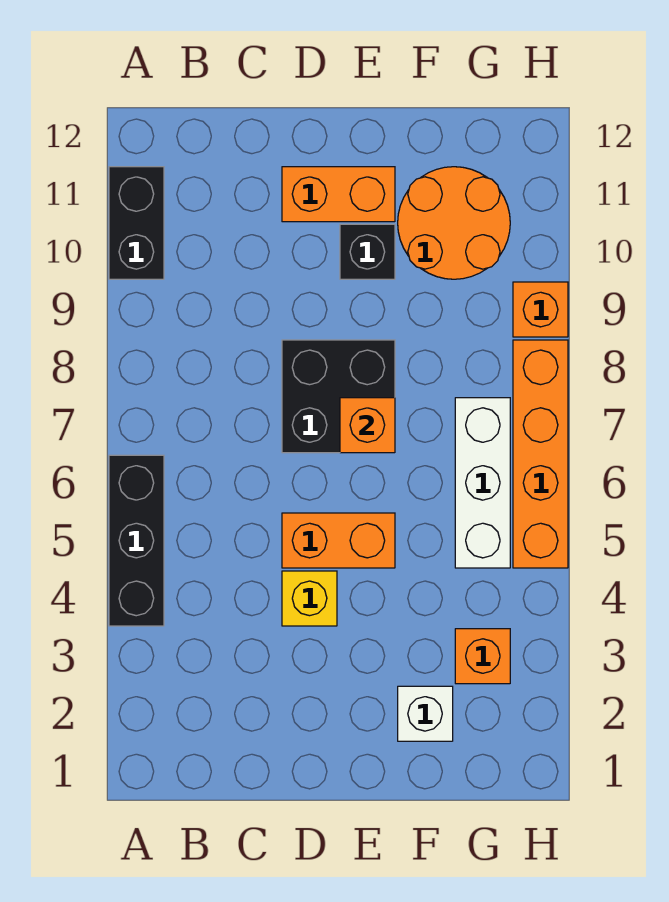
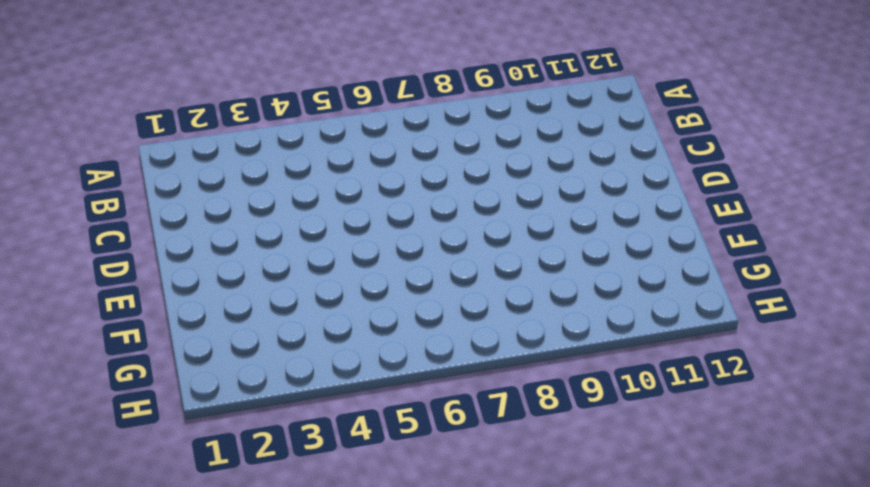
none -> black 1x3 brick [109,455,164,626]
none -> black 1x2 brick [109,167,164,279]
none -> yellow 1x1 brick [282,571,337,626]

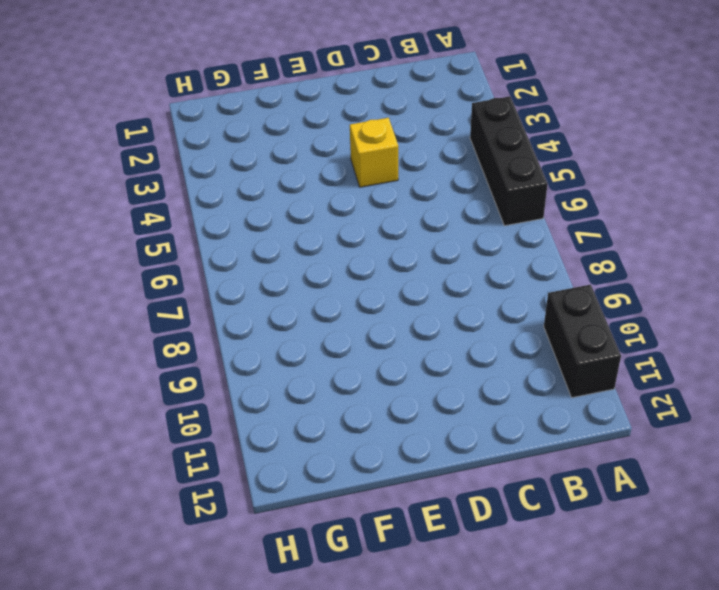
none -> orange 1x2 brick [282,513,395,568]
none -> black 2x2 brick [282,340,395,453]
none -> orange 1x2 brick [282,167,395,222]

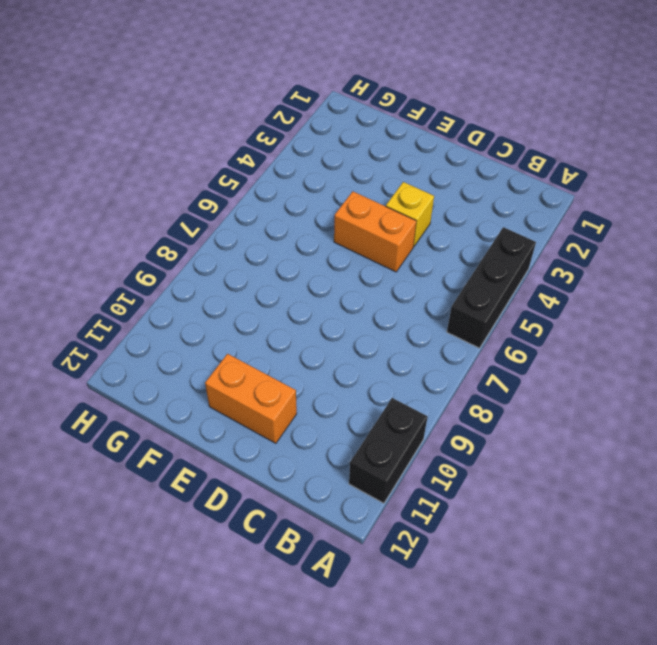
none -> black 2x2 brick [282,340,395,453]
none -> black 1x1 brick [340,224,395,279]
none -> white 1x1 brick [398,686,453,741]

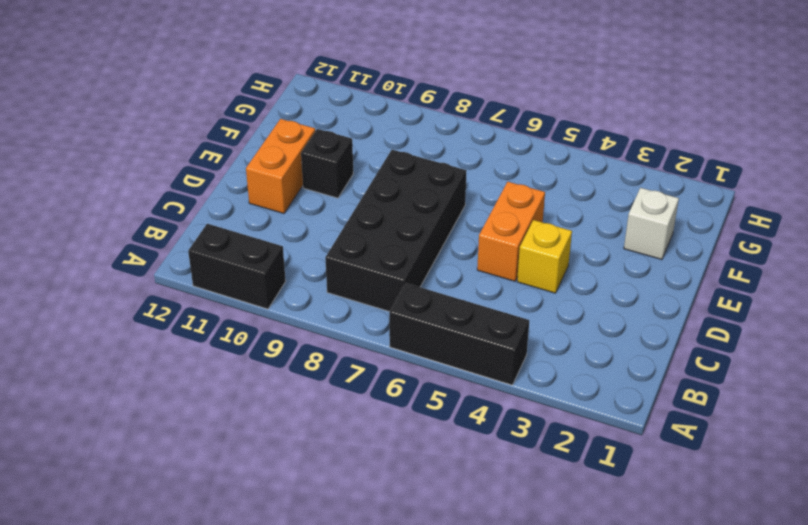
black 2x4 brick [325,150,467,311] -> black 2x2 brick [282,340,395,453]
none -> orange 2x2 round brick [398,167,510,279]
none -> orange 1x1 brick [455,629,510,684]
none -> white 1x3 brick [455,398,510,568]

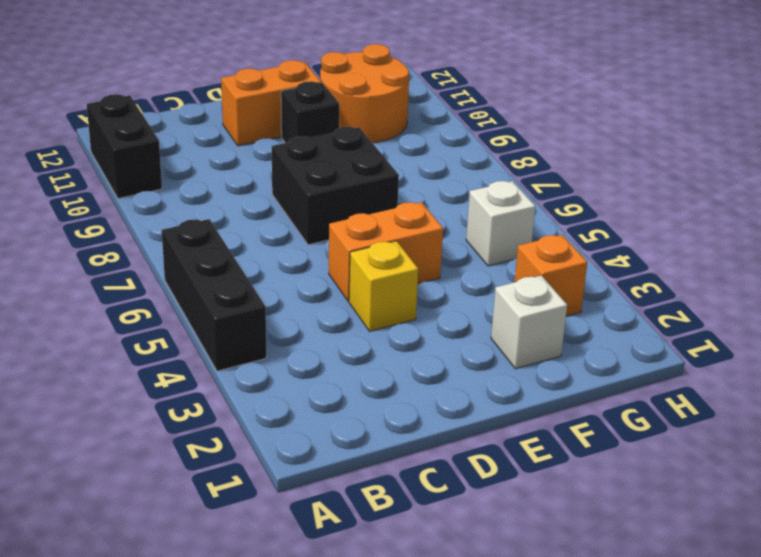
white 1x1 brick [466,181,535,266] -> white 1x3 brick [455,398,510,568]
none -> orange 1x4 brick [513,340,568,568]
none -> orange 1x1 brick [513,282,568,337]
none -> orange 1x1 brick [340,398,395,453]

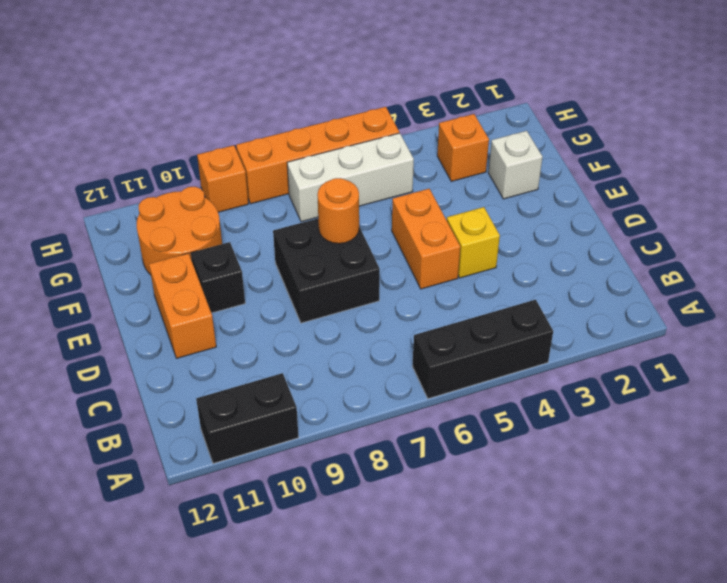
orange 1x1 round brick [317,178,359,244] -> orange 1x1 brick [340,398,395,453]

